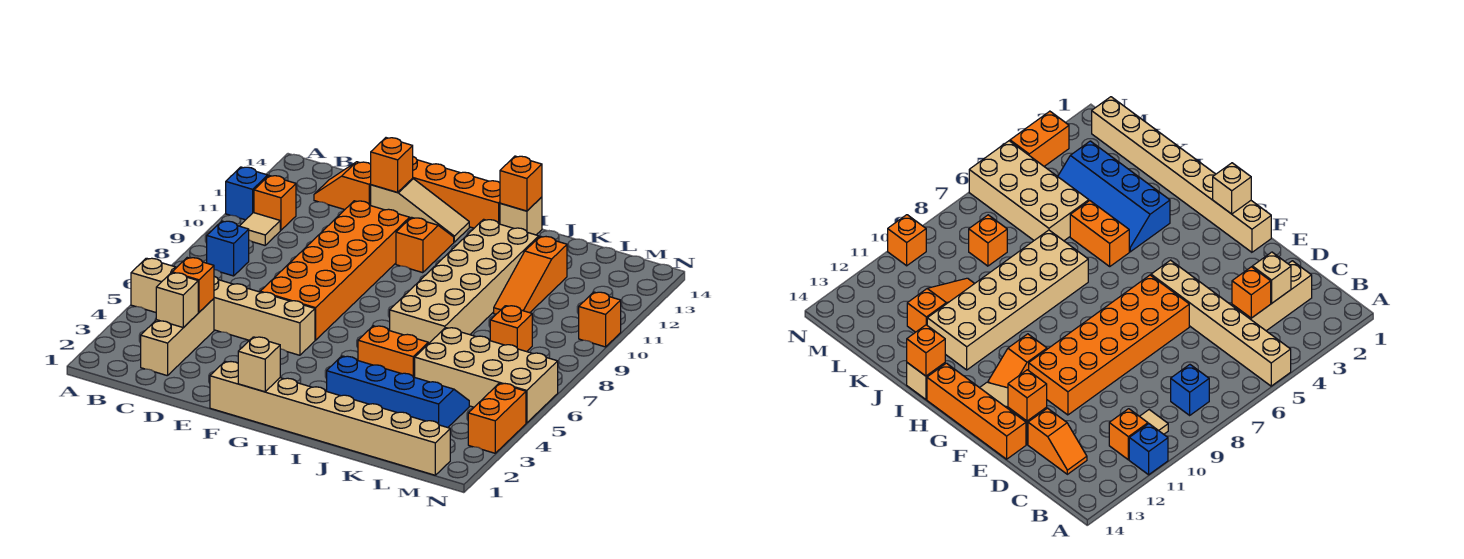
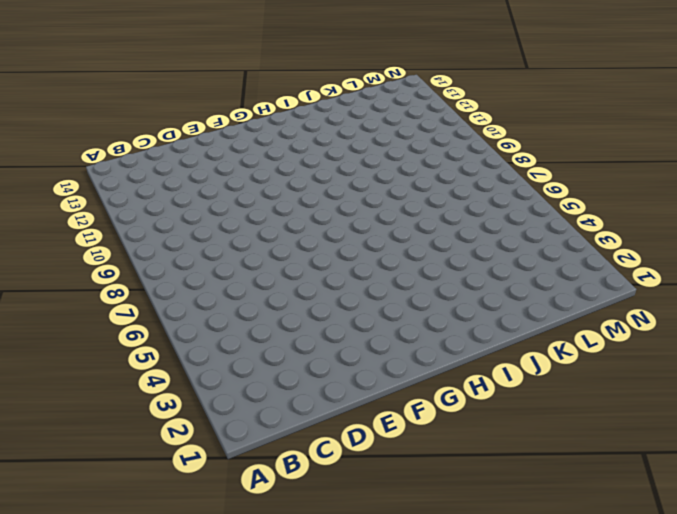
none -> tan 1x6 brick [131,258,315,355]
none -> blue 1x1 brick [226,167,268,220]
none -> blue 1x1 brick [207,221,249,276]

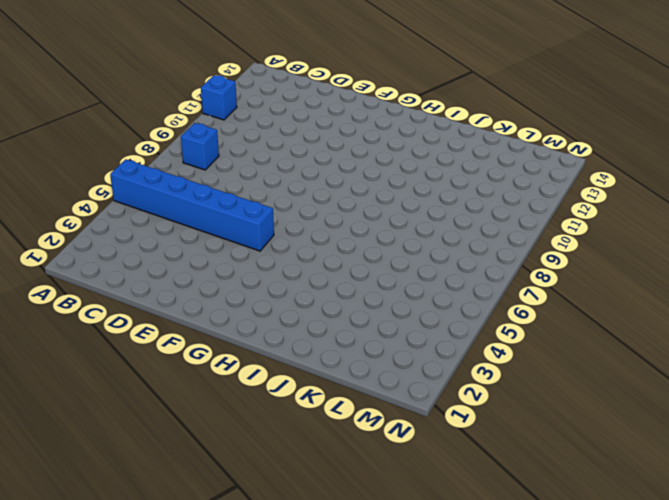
blue 1x6 brick [110,159,274,251] -> tan 1x6 brick [131,258,315,355]
none -> tan 1x1 tile [240,213,280,245]
none -> orange 1x1 brick [254,176,296,230]
none -> tan 1x3 brick [141,299,214,376]

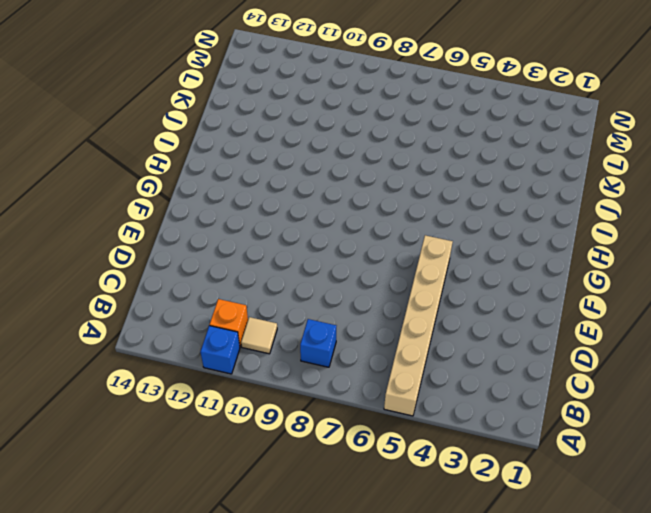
none -> tan 1x3 brick [141,299,214,376]
none -> orange 1x2 slope [314,162,371,210]
none -> orange 2x6 brick [260,201,410,340]

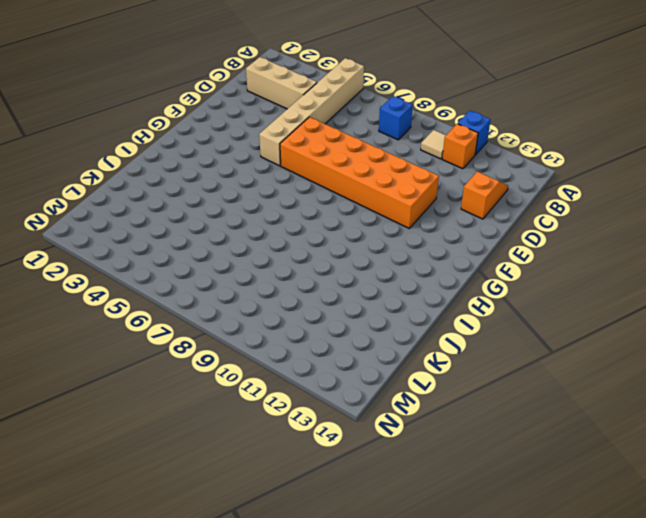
none -> tan 1x3 slope [371,178,469,242]
none -> orange 1x4 brick [413,157,500,228]
none -> tan 1x8 brick [210,361,450,475]

